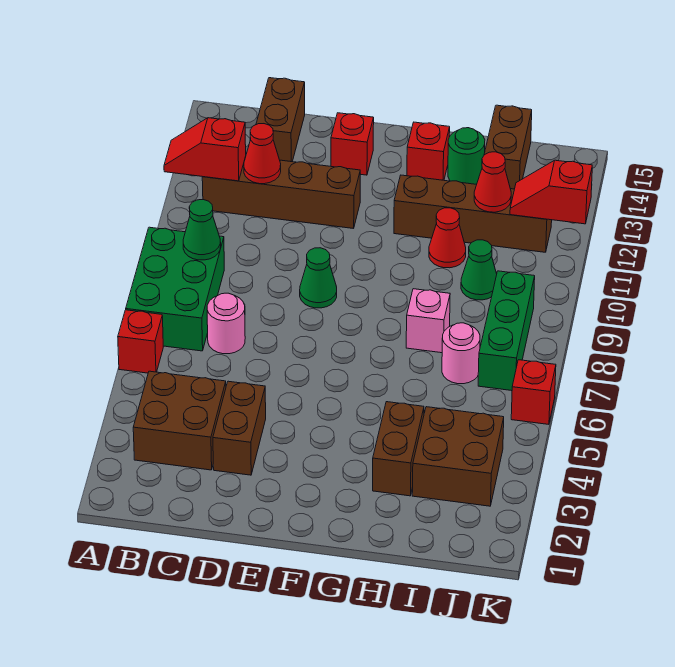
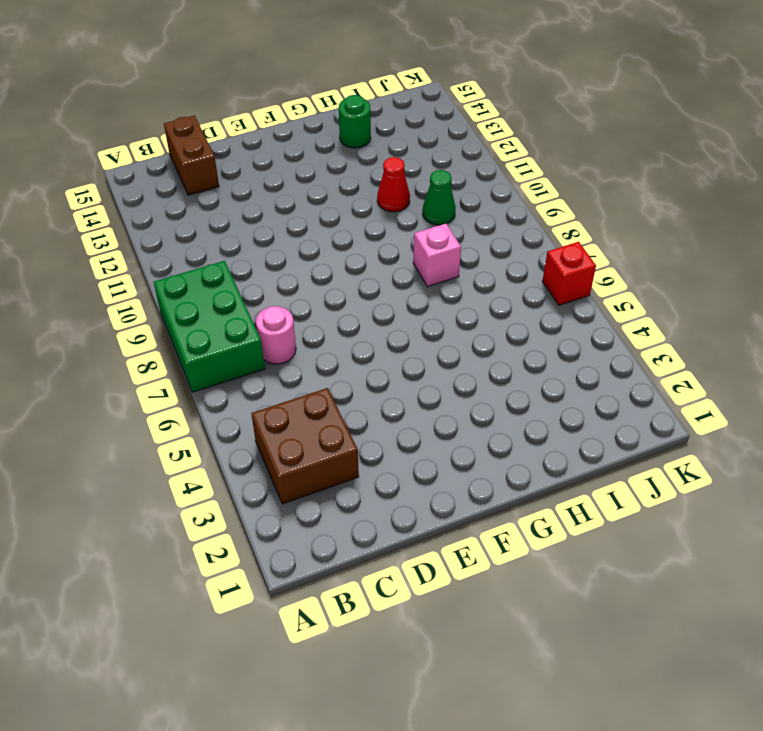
none -> red 1x1 brick [118,310,163,373]
none -> brown 1x4 brick [202,157,360,229]
none -> brown 1x2 brick [213,381,266,475]

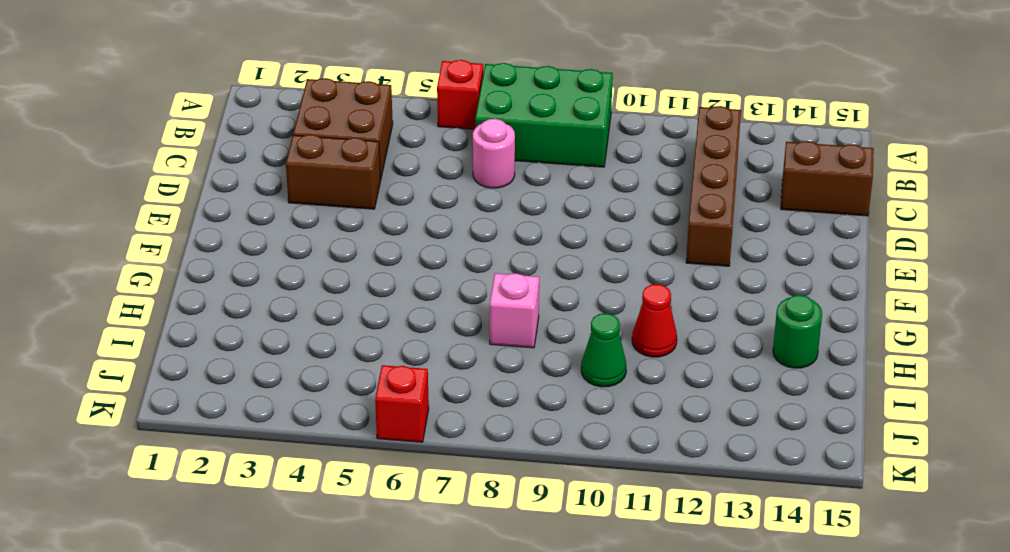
none -> green 1x1 cone [300,248,337,308]
none -> red 1x1 brick [331,113,374,175]
none -> brown 1x4 brick [394,175,552,252]

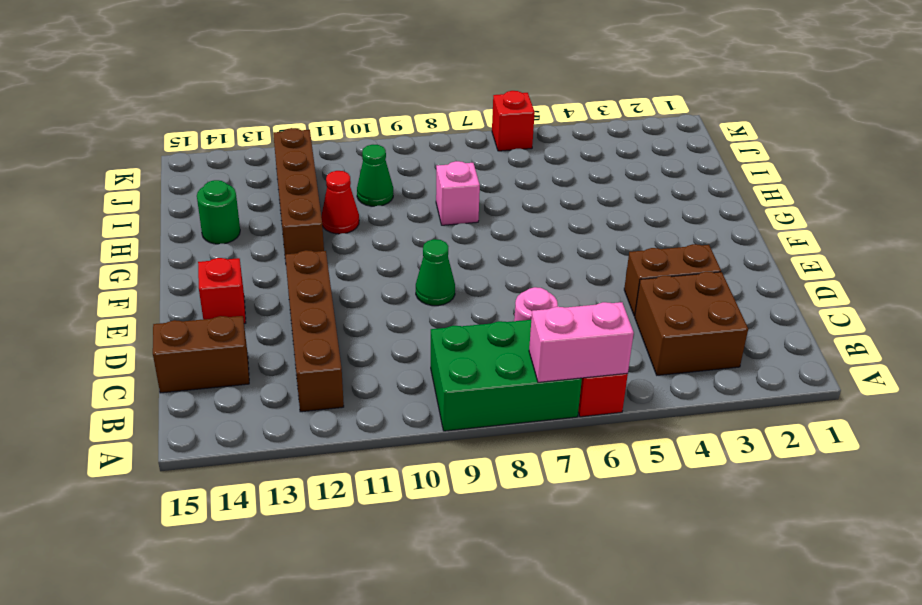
pink 1x2 brick [529,302,634,382] -> none
none -> red 1x1 brick [407,122,450,180]
none -> brown 1x2 brick [373,402,424,496]
none -> brown 2x2 brick [412,407,504,506]

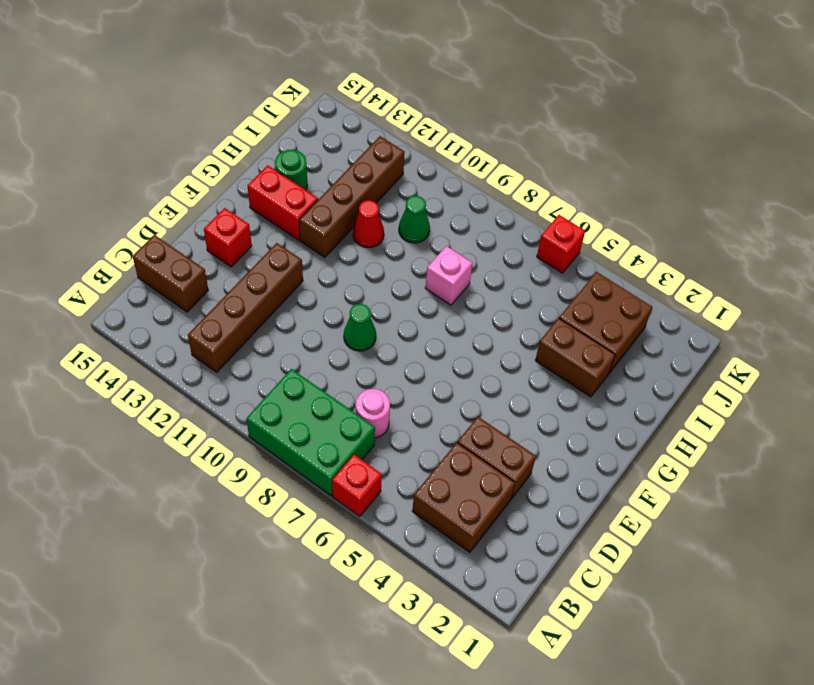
red 1x2 brick [248,165,318,240] -> red 1x1 brick [407,122,450,180]
none -> pink 1x1 round brick [442,323,480,384]
none -> brown 1x2 brick [484,105,532,189]
none -> green 1x3 brick [478,271,535,391]

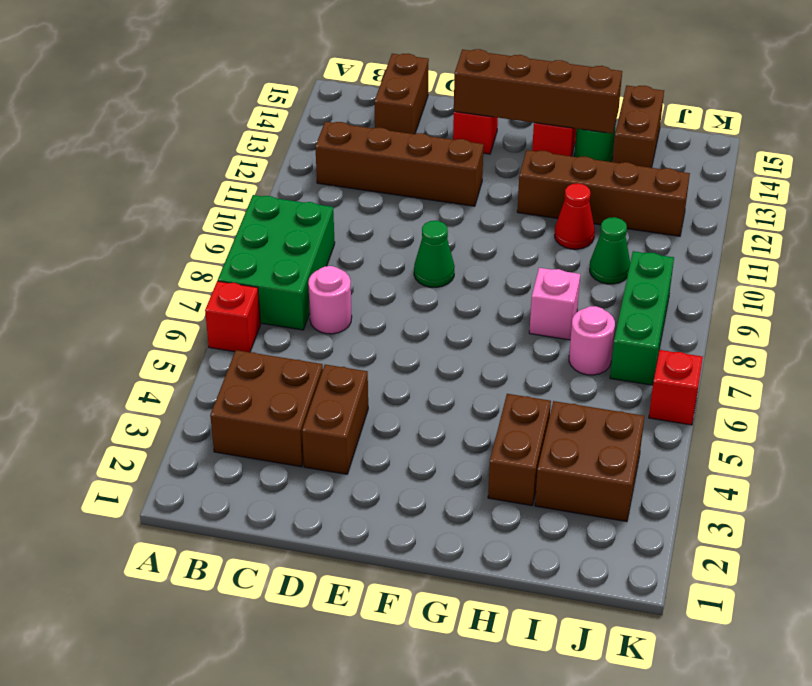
brown 1x4 brick [454,49,622,134] -> none
none -> red 1x2 slope [164,118,246,181]
none -> green 1x1 cone [183,200,221,260]
none -> red 1x1 cone [244,124,281,184]

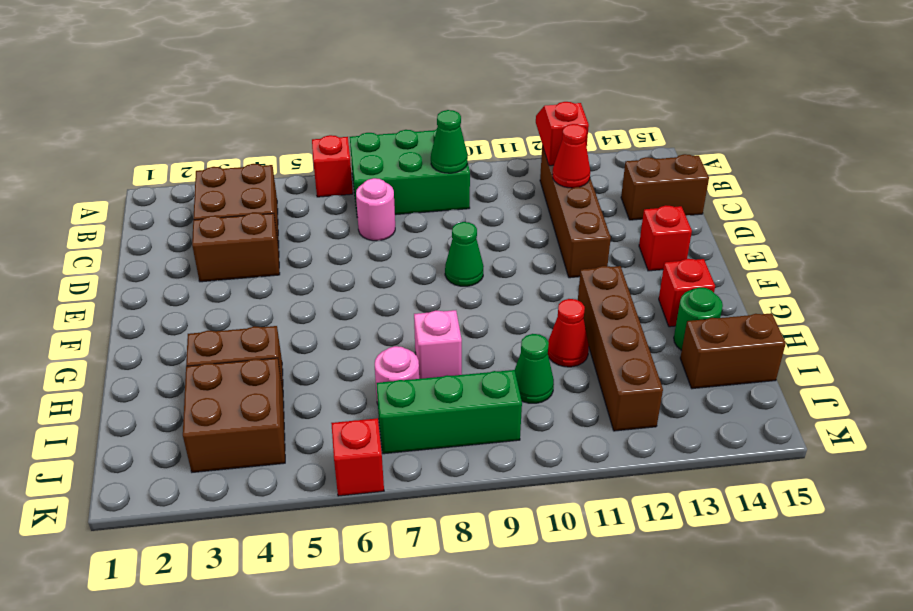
none -> red 1x1 cone [474,152,511,212]
none -> red 1x2 slope [510,160,592,224]

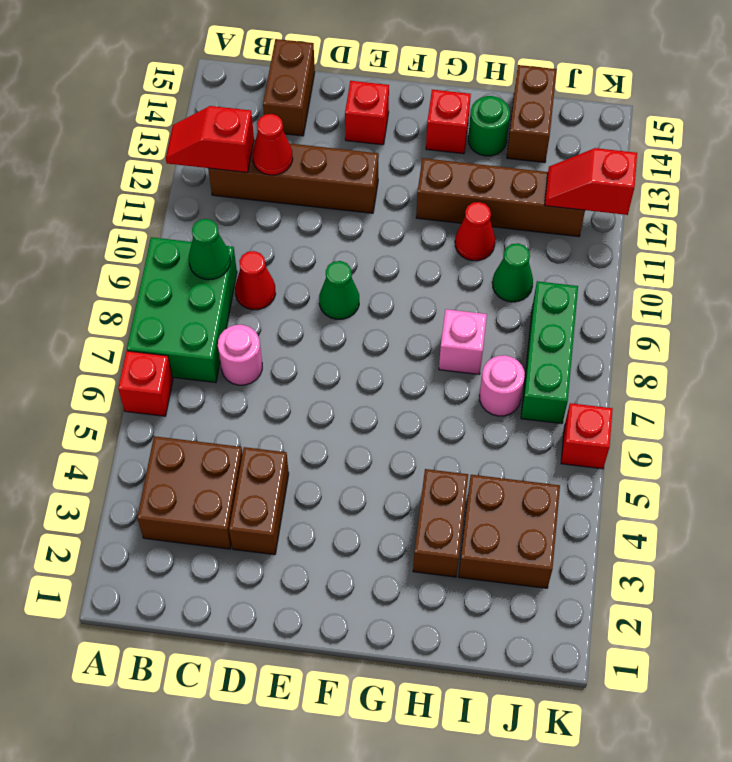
red 1x1 cone [235,251,276,310] -> red 1x1 cone moved to [474,152,511,212]

